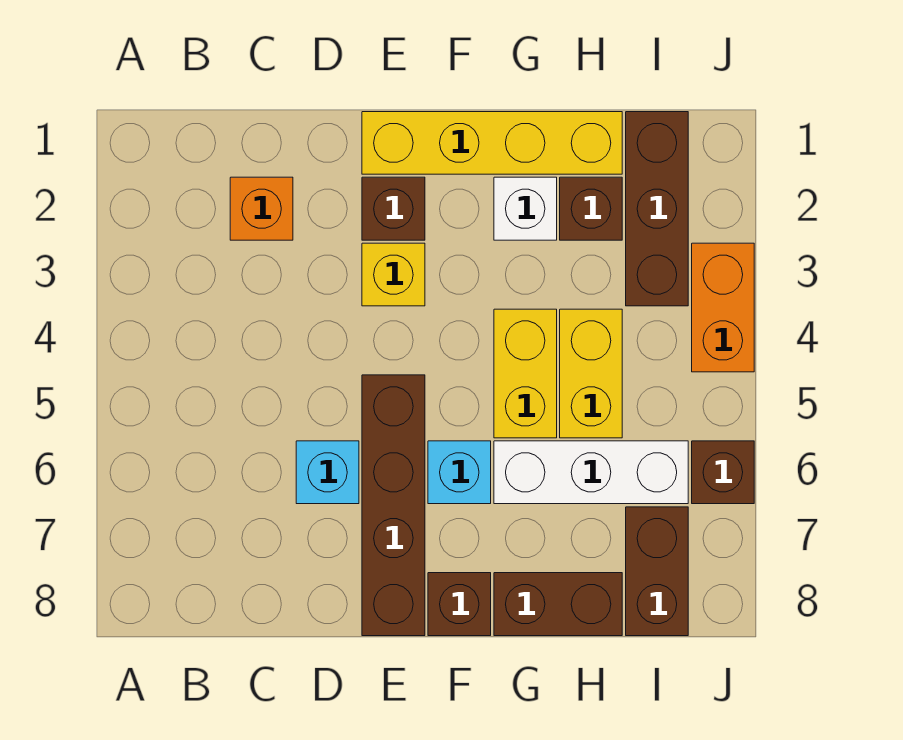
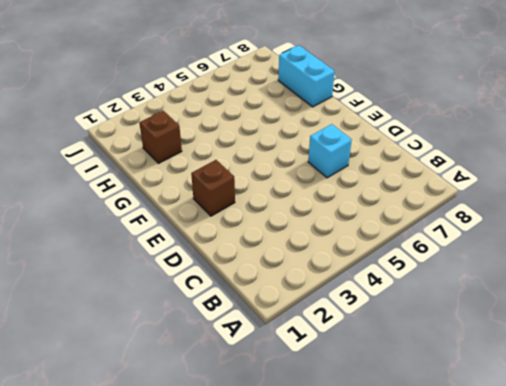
cyan 1x2 brick [278,46,335,107] -> brown 1x2 brick [494,573,622,636]
none -> orange 1x1 brick [230,177,293,240]
none -> yellow 1x4 brick [362,112,622,174]
none -> yellow 1x1 brick [362,243,425,306]

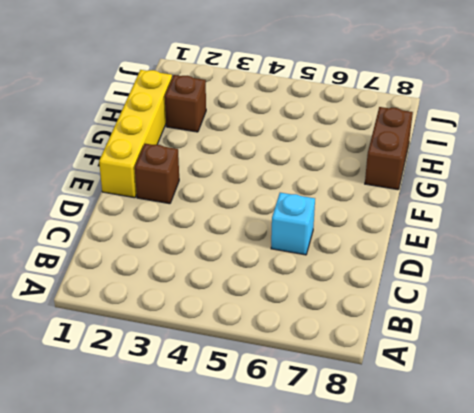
none -> orange 1x1 brick [230,177,293,240]
none -> yellow 1x1 brick [362,243,425,306]
none -> brown 1x4 brick [362,375,425,636]

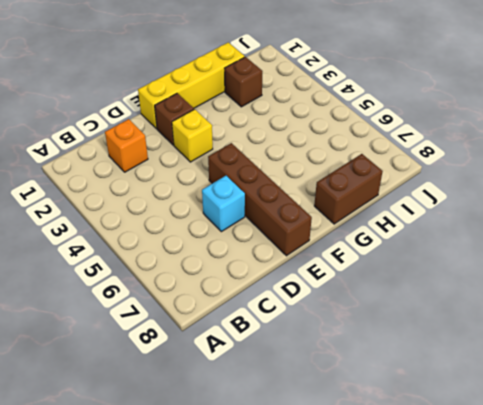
none -> cyan 1x1 brick [428,441,491,504]
none -> brown 1x1 brick [428,573,491,636]
none -> white 1x1 brick [494,177,557,240]

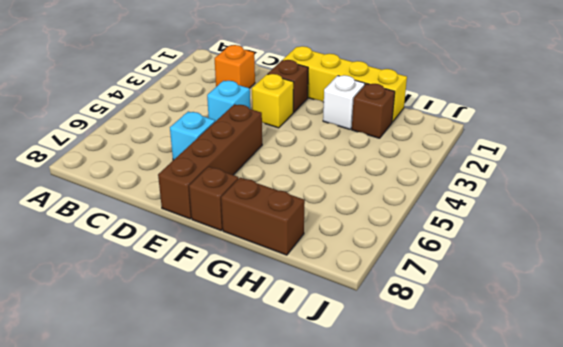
cyan 1x1 brick [207,81,250,122] -> cyan 1x1 brick moved to [428,441,491,504]
none -> yellow 1x2 brick [494,309,557,438]
none -> white 1x3 brick [494,441,688,504]
none -> yellow 1x2 brick [560,309,622,438]

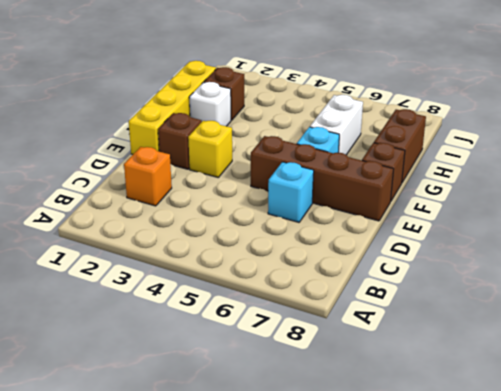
white 1x2 brick [310,94,363,155] -> white 1x3 brick [494,441,688,504]
none -> yellow 1x2 brick [494,309,557,438]
none -> yellow 1x2 brick [560,309,622,438]
none -> brown 1x3 brick [626,112,688,306]

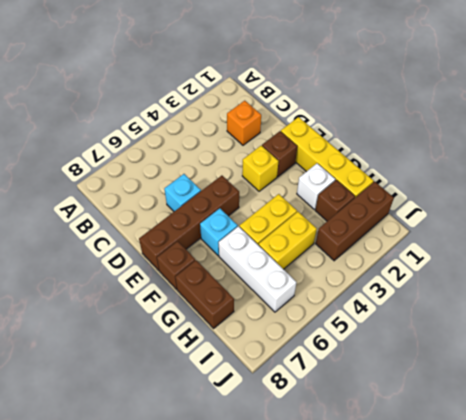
none -> brown 1x2 brick [626,507,688,636]
none -> orange 1x2 brick [692,243,754,372]
none -> brown 1x1 brick [692,441,754,504]

